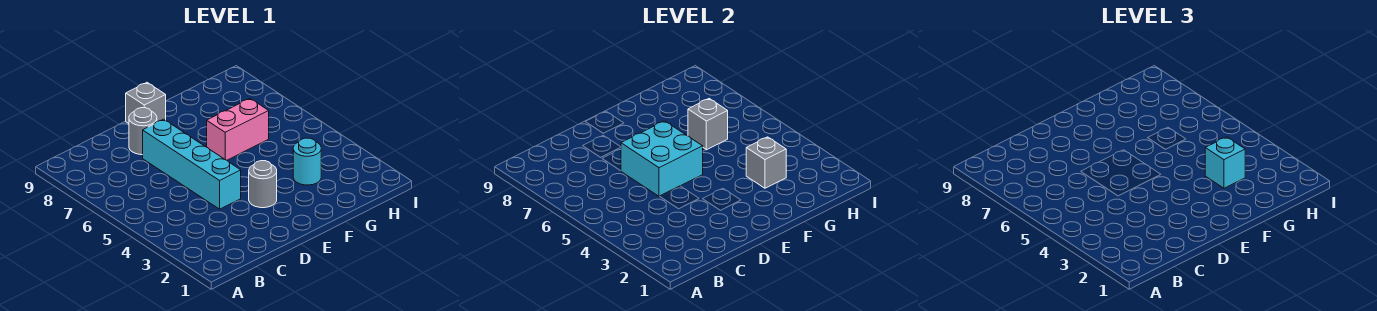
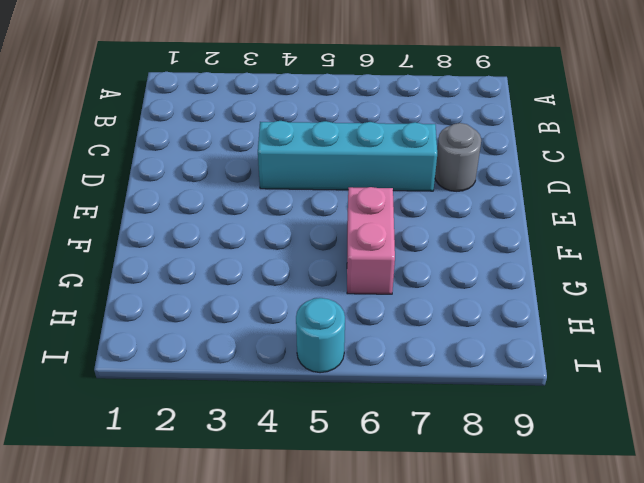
cyan 1x1 round brick [296,298,345,373] -> cyan 1x1 round brick moved to [293,138,321,185]
none -> grey 1x1 round brick [249,161,277,208]
none -> grey 1x1 brick [126,82,166,124]

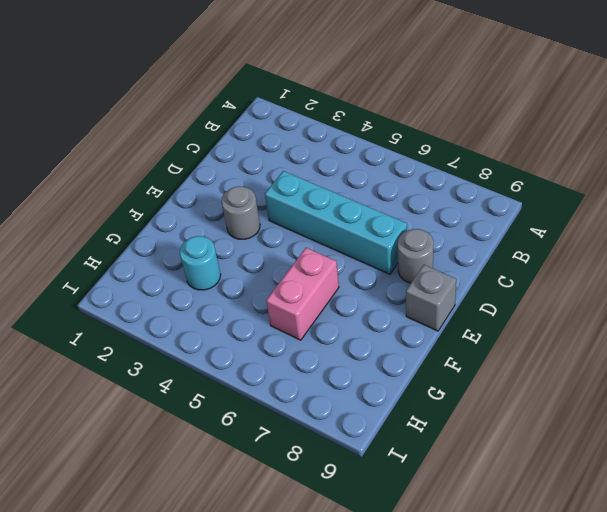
none -> cyan 2x2 brick [621,121,703,196]
none -> grey 1x1 brick [746,137,786,188]

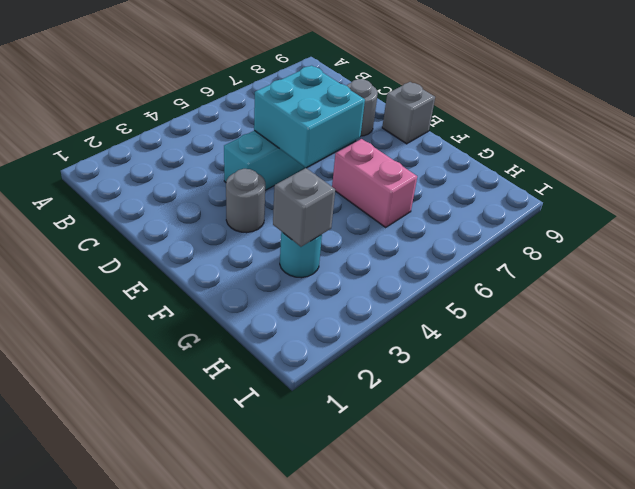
none -> grey 1x1 brick [688,99,728,150]
none -> cyan 1x1 brick [1205,137,1245,188]

